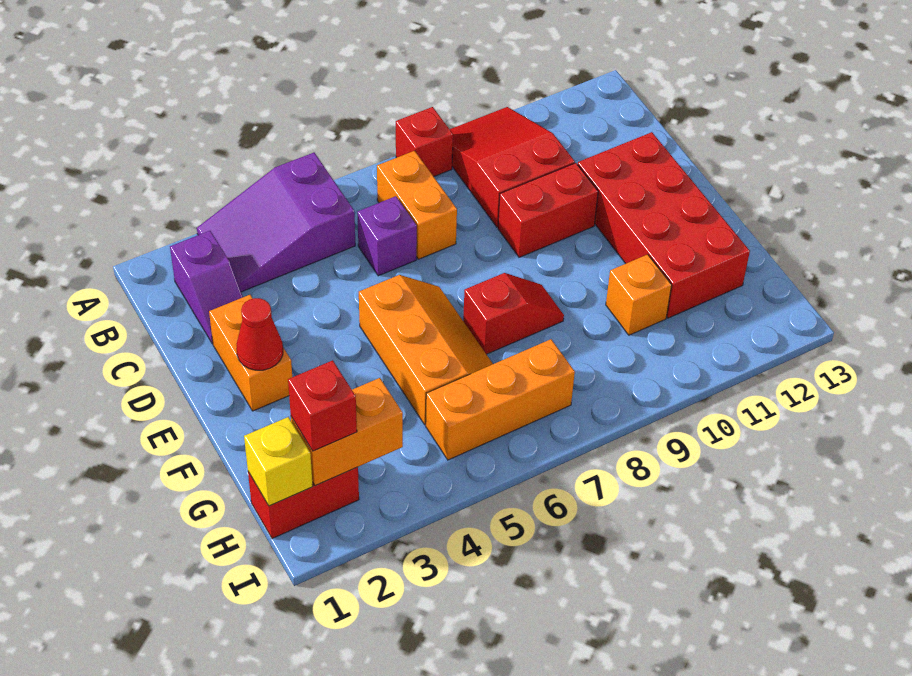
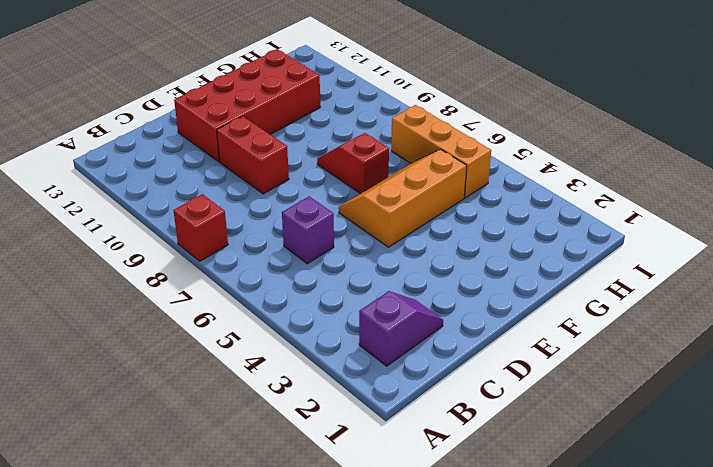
none -> purple 2x3 slope [197,153,355,292]
none -> red 2x3 slope [450,107,575,227]
none -> orange 1x2 brick [377,151,457,259]

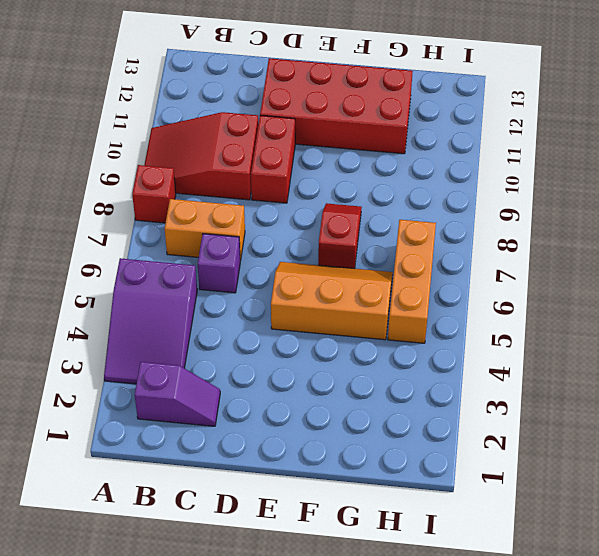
none -> orange 1x2 brick [209,295,292,411]
none -> orange 1x1 brick [606,254,672,335]
none -> red 1x2 brick [248,467,359,539]

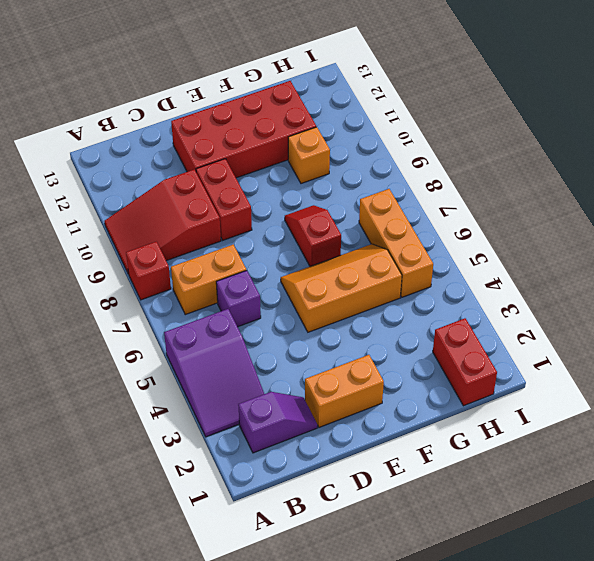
none -> red 1x1 cone [236,298,283,370]
none -> yellow 1x1 brick [244,417,313,506]
none -> orange 1x2 brick [291,378,403,486]

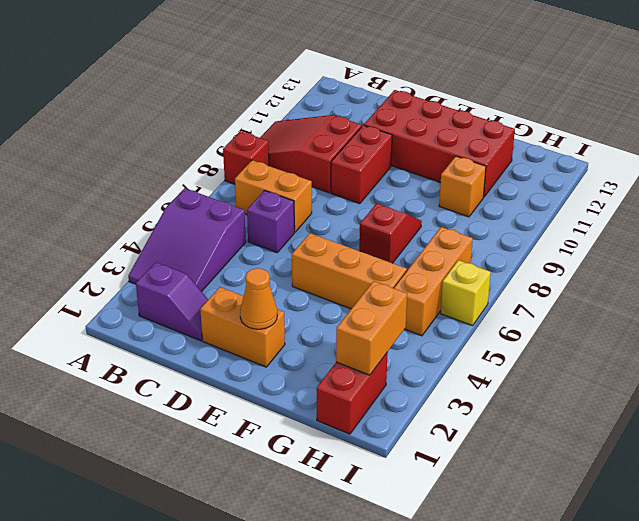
orange 1x1 cone [240,268,277,329] -> red 1x1 cone [236,298,283,370]
yellow 1x1 brick [440,260,491,326] -> yellow 1x1 brick moved to [244,417,313,506]
none -> red 1x1 brick [288,360,357,451]

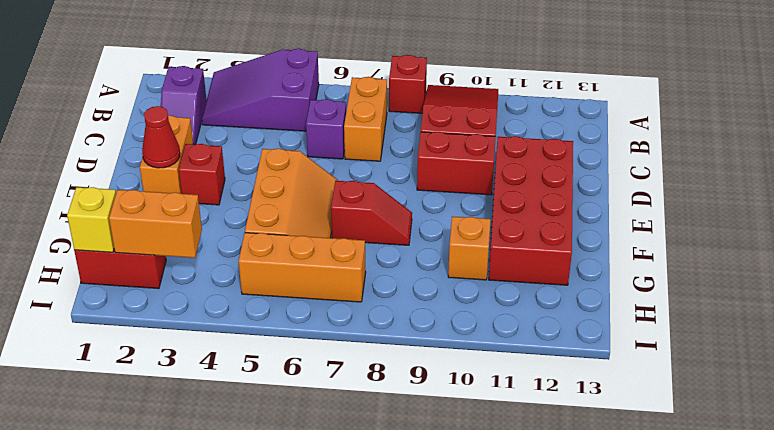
red 1x1 brick [179,144,225,205] -> red 1x1 brick moved to [288,360,357,451]

